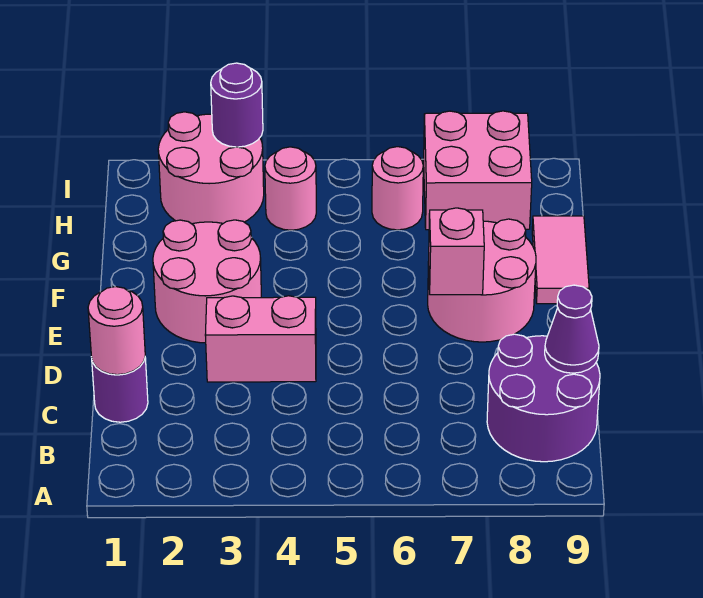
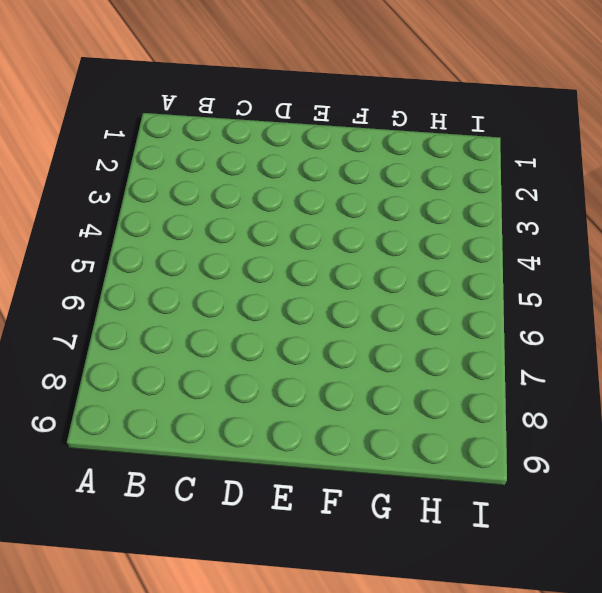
none -> purple 2x2 round brick [487,334,600,462]
none -> purple 1x1 round brick [92,358,148,422]
none -> pink 1x2 brick [205,296,316,382]

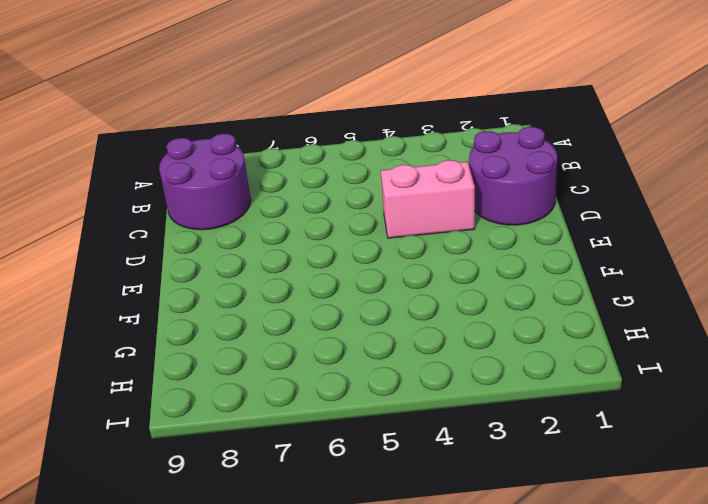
purple 2x2 round brick [469,127,557,225] -> purple 1x1 round brick [92,358,148,422]
none -> pink 2x2 round brick [153,220,261,343]
none -> pink 2x2 round brick [428,219,536,342]
none -> pink 1x2 tile [532,216,589,304]

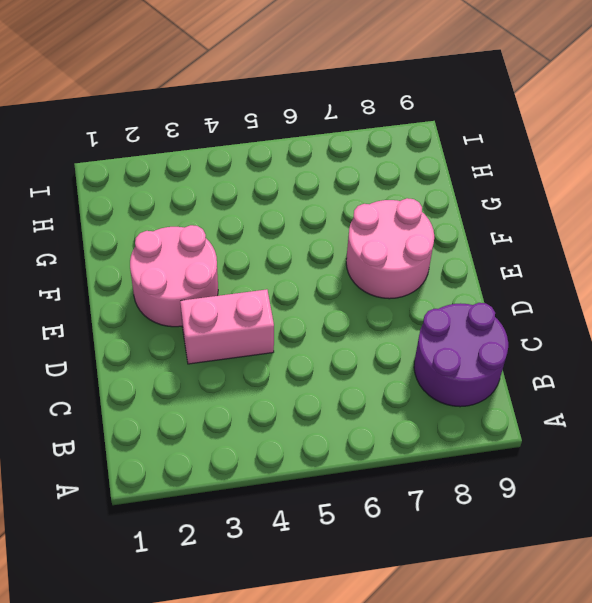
none -> purple 1x1 round brick [92,358,148,422]
none -> pink 1x2 tile [532,216,589,304]
none -> pink 2x2 round brick [158,112,264,224]

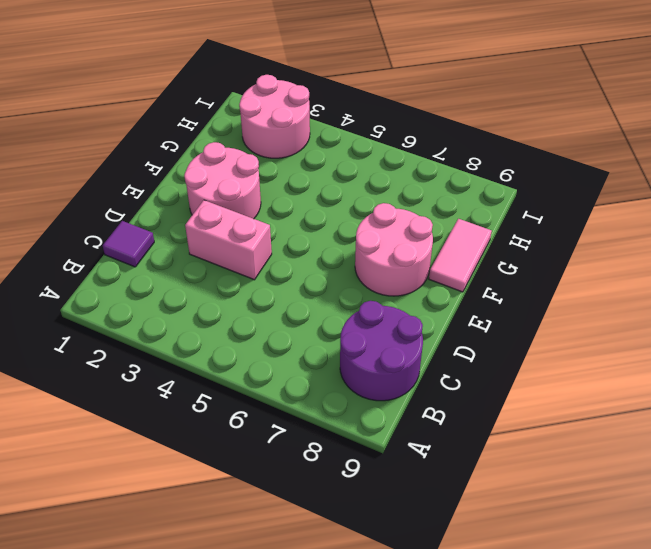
purple 1x1 tile [103,221,154,267] -> purple 1x1 round brick [92,358,148,422]
none -> pink 1x1 round brick [265,147,316,230]
none -> pink 1x1 round brick [372,147,423,230]
none -> pink 2x2 brick [424,111,532,230]

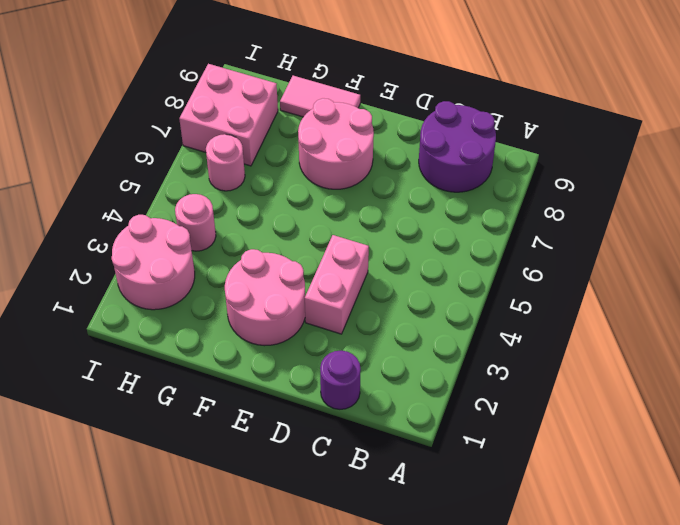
none -> pink 1x1 round brick [88,287,145,375]
none -> purple 1x1 cone [545,285,599,373]
none -> pink 1x1 brick [429,208,484,295]

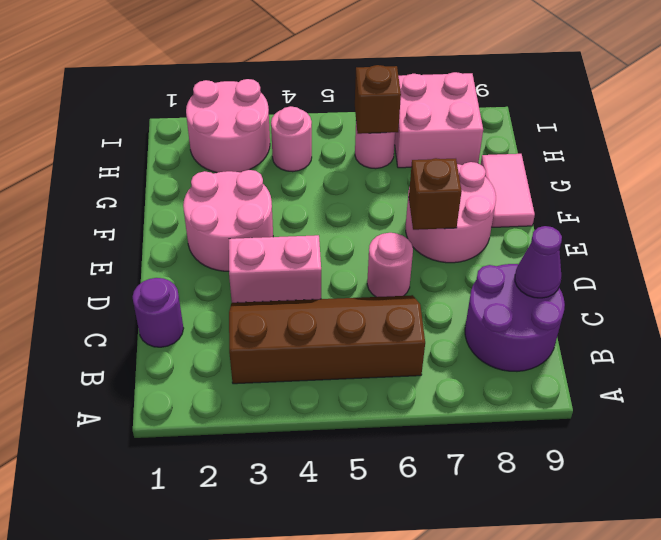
brown 2x4 slope [229,295,425,384] -> none
pink 1x1 round brick [367,233,413,297] -> pink 1x1 round brick moved to [88,287,145,375]
brown 1x1 brick [409,158,462,230] -> pink 1x1 brick [429,208,484,295]
brown 1x1 brick [355,65,401,134] -> none
none -> purple 1x1 round brick [211,63,263,147]

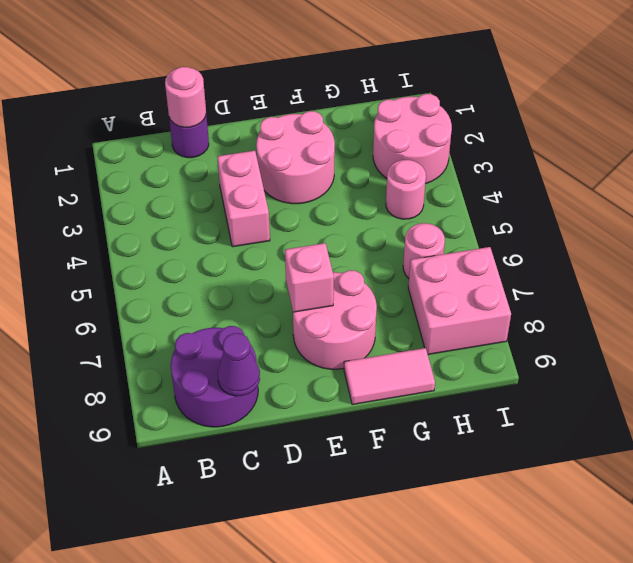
none -> purple 1x1 round brick [211,63,263,147]

